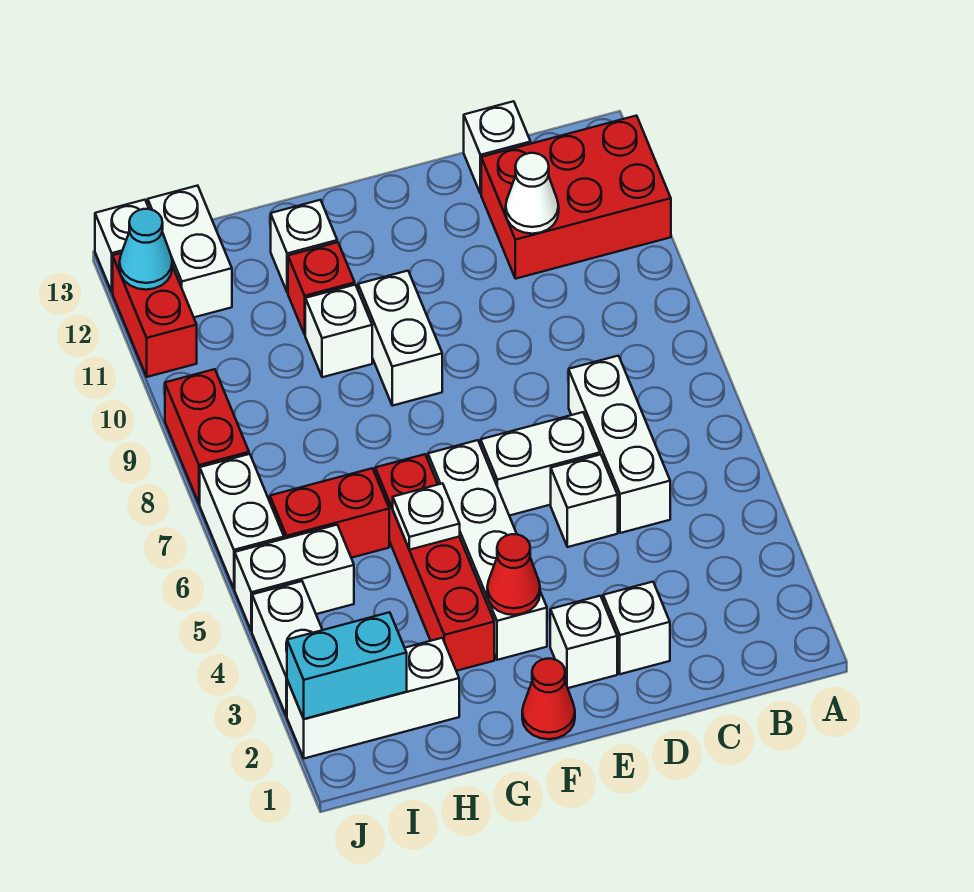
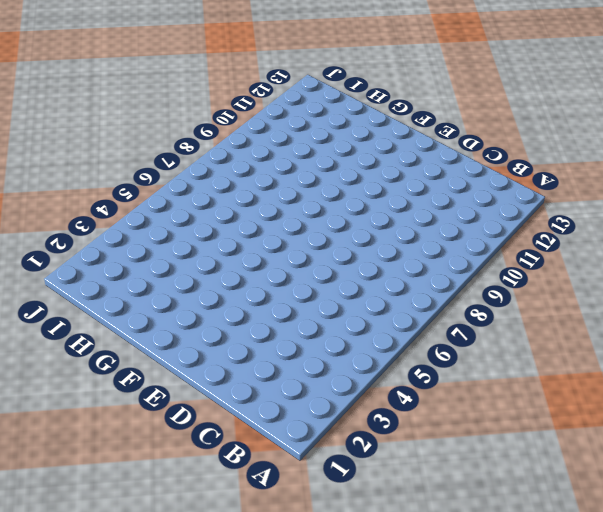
none -> red 2x3 brick [481,116,671,279]
none -> white 1x3 brick [569,356,670,533]
none -> white 1x1 brick [464,101,531,194]

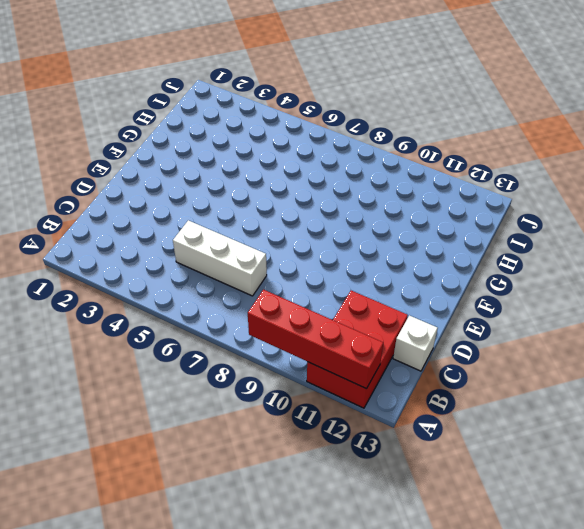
red 1x4 brick [248,290,383,389] -> red 1x4 brick moved to [375,454,494,671]
none -> white 1x1 brick [603,582,670,674]
none -> white 1x1 brick [551,454,618,547]
none -> white 1x2 brick [480,412,600,516]

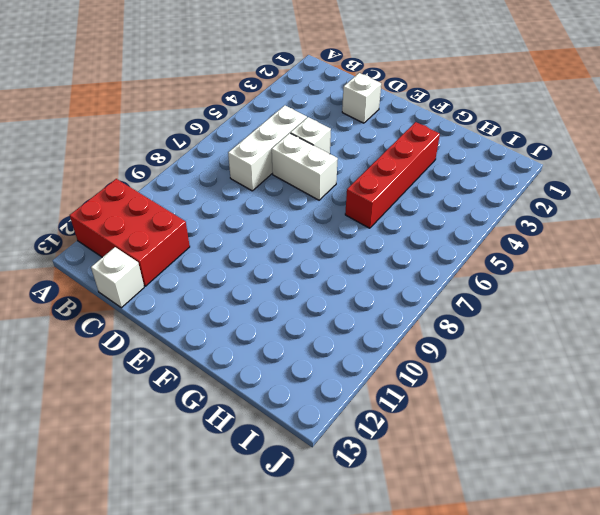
none -> white 1x1 brick [550,596,617,688]
none -> red 1x1 cone [522,659,575,739]
none -> white 1x4 brick [428,440,547,660]

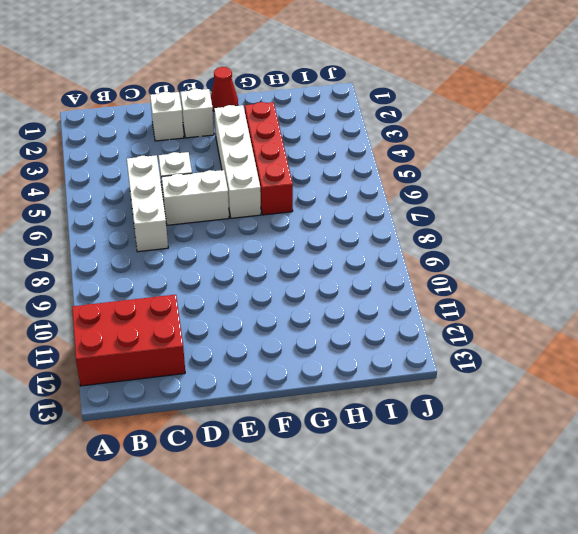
none -> white 1x1 brick [464,101,531,194]
none -> white 1x2 brick [358,271,442,406]
none -> white 1x1 brick [305,285,372,377]

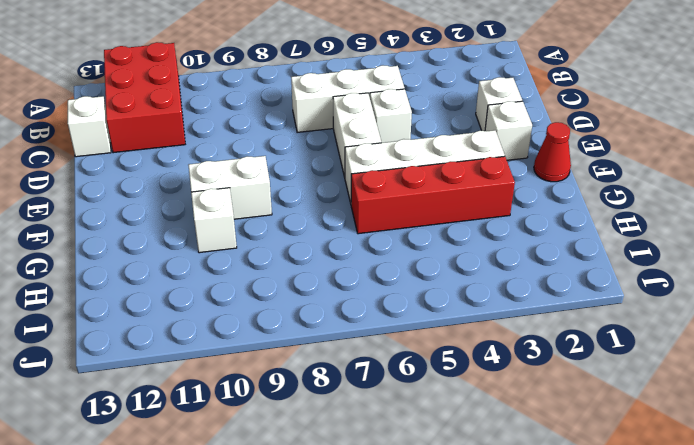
none -> red 1x1 brick [288,242,355,334]
none -> white 1x1 brick [271,200,337,293]
none -> white 1x3 brick [287,638,459,758]

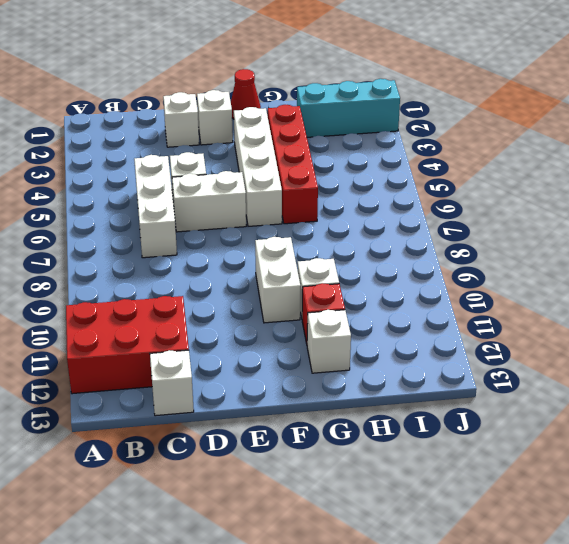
cyan 1x3 brick [297,79,400,137] -> white 1x3 brick [287,638,459,758]
none -> red 1x2 brick [270,468,389,558]
none -> white 1x2 brick [235,525,354,631]
none -> white 1x2 brick [148,186,232,317]

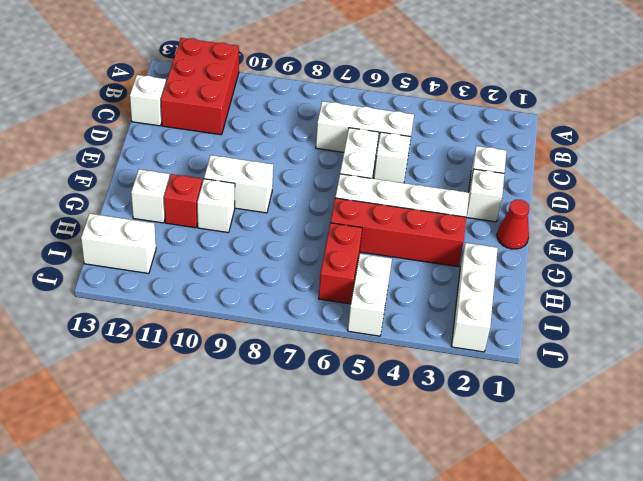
none -> white 1x2 brick [252,581,322,716]
none -> white 1x2 brick [200,454,284,589]
none -> red 1x2 brick [165,369,249,504]

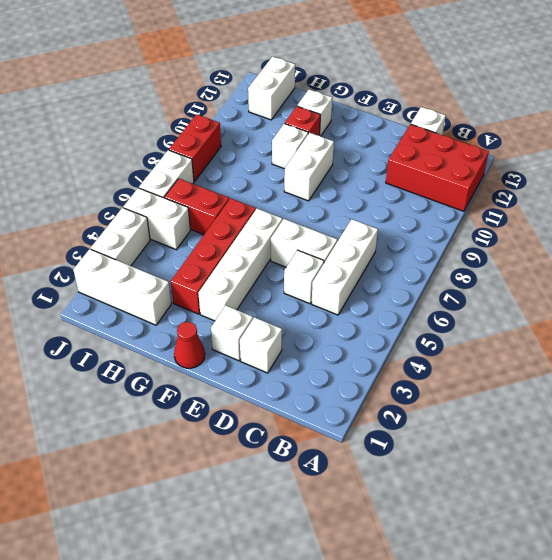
none -> red 1x2 brick [113,253,197,377]
none -> white 1x1 brick [95,200,149,292]
none -> white 1x1 cone [506,153,559,234]

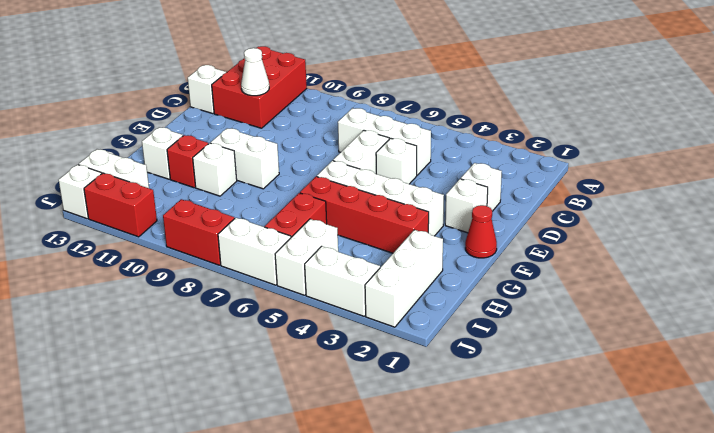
none -> red 1x1 cone [487,534,540,615]
none -> white 1x1 plate [393,483,460,550]
none -> cyan 1x2 brick [287,612,407,719]

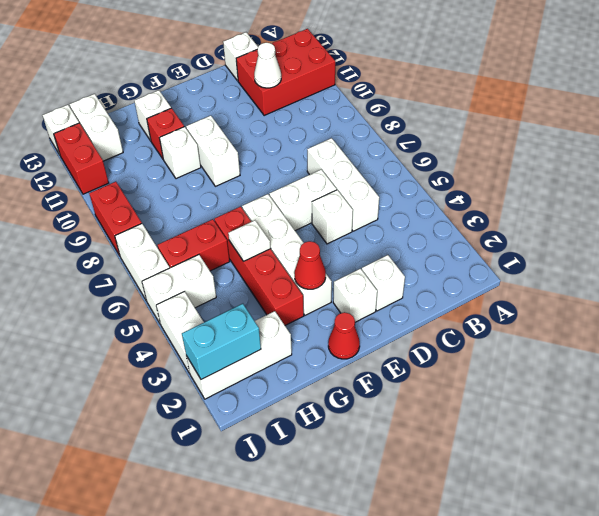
none -> cyan 1x1 cone [119,209,172,290]

